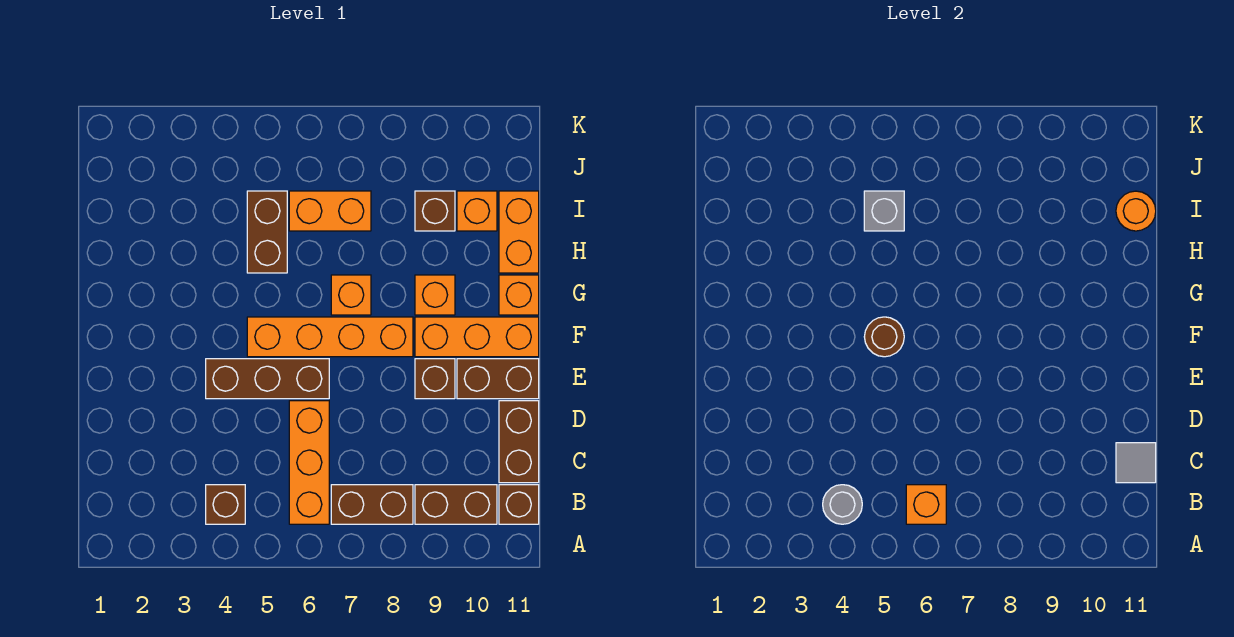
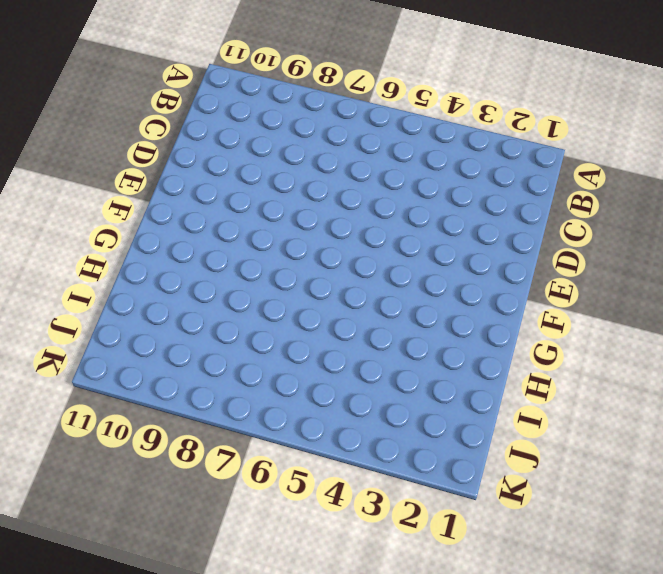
none -> brown 1x1 brick [206,485,245,524]
none -> orange 1x3 brick [289,401,329,524]
none -> brown 1x2 brick [331,485,413,524]

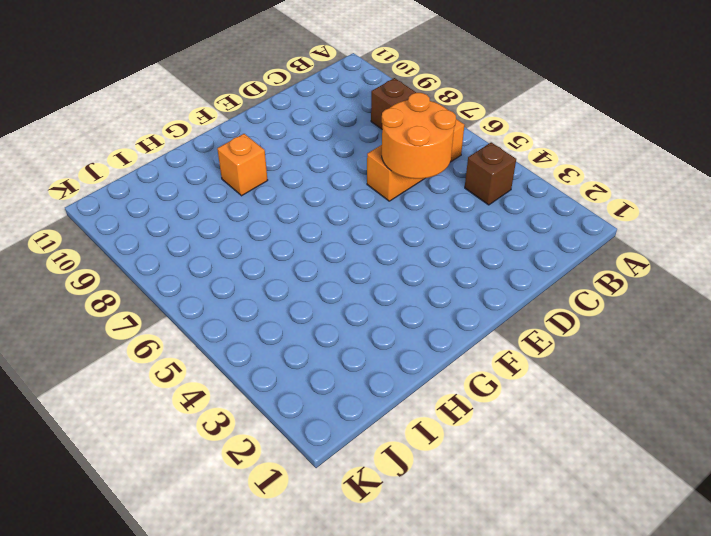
orange 2x2 round brick [382,93,456,179] -> none
none -> brown 1x2 brick [415,485,497,524]
none -> brown 1x1 brick [499,485,539,524]
none -> brown 1x2 brick [499,401,539,483]

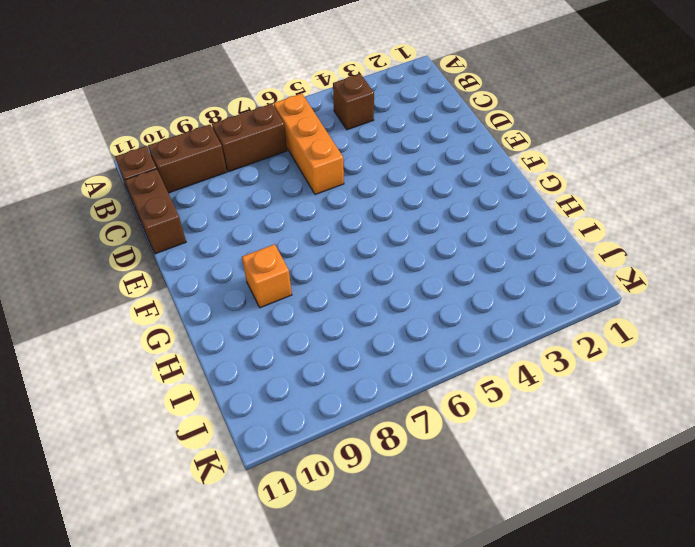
none -> brown 1x3 brick [206,359,329,399]
none -> brown 1x1 brick [415,359,455,399]
none -> brown 1x2 brick [457,359,539,399]

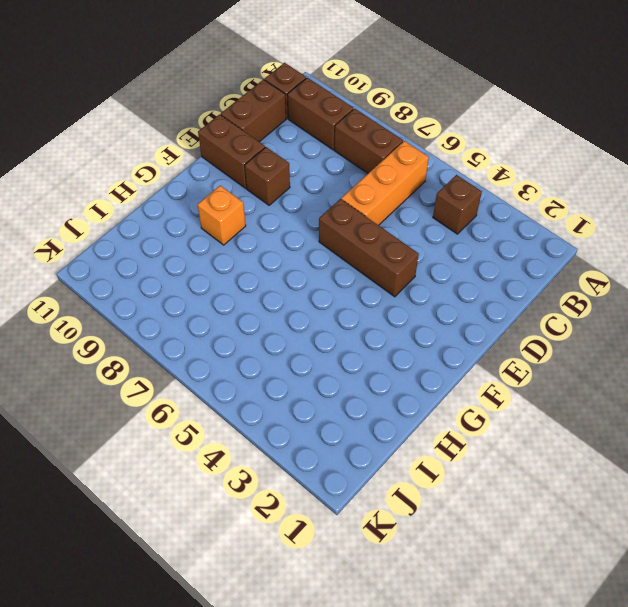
none -> orange 1x4 brick [247,317,413,357]
none -> orange 1x3 brick [415,317,539,357]
none -> orange 1x1 brick [331,275,371,315]

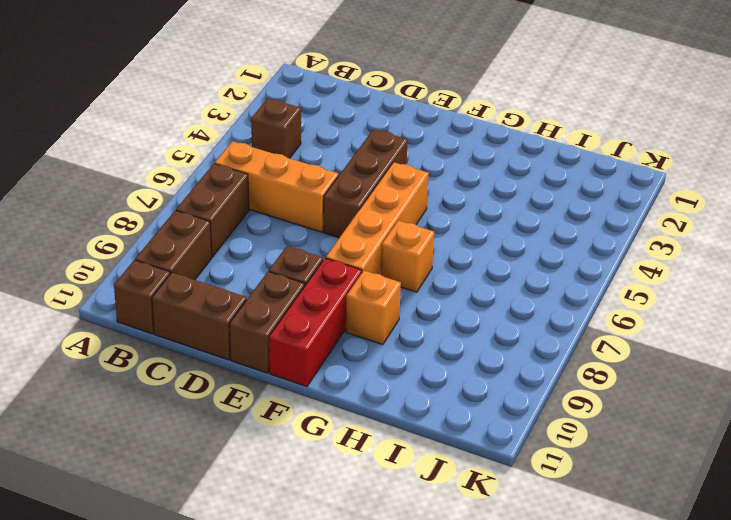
red 1x3 brick [269,258,362,387] -> orange 1x3 brick [415,317,539,357]
none -> orange 1x1 brick [499,275,539,315]
none -> brown 1x2 brick [247,191,287,273]
none -> orange 1x2 brick [499,191,539,273]

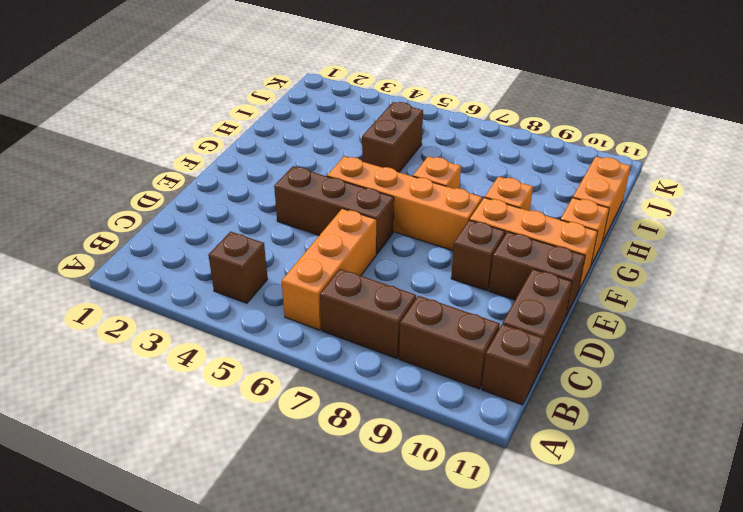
none -> orange 1x2 brick [289,191,371,231]
none -> brown 1x1 brick [415,191,455,231]
none -> orange 1x1 brick [457,191,497,231]

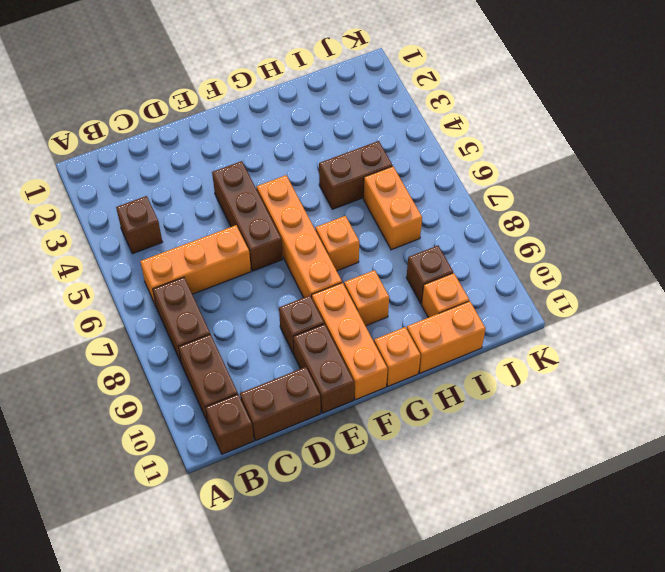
none -> grey 1x1 round brick [823,485,862,524]
none -> orange 1x1 brick [906,485,946,524]
none -> grey 1x1 tile [1116,443,1156,483]

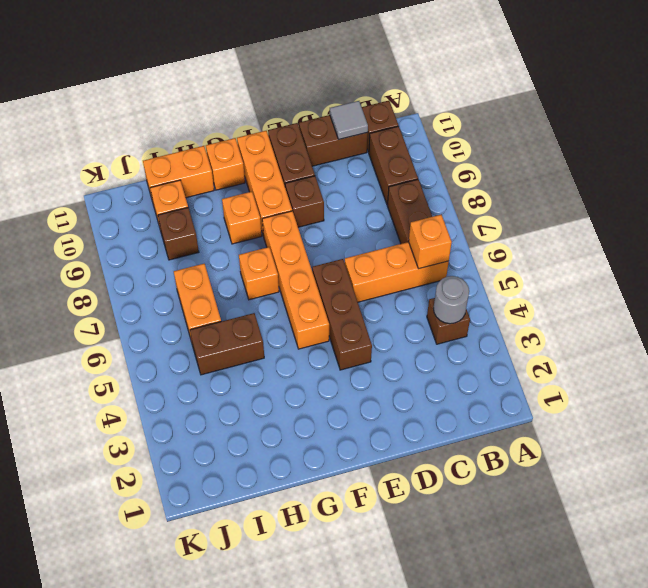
none -> brown 1x1 round brick [864,317,904,357]
none -> grey 1x1 brick [864,191,904,231]
none -> orange 1x1 round brick [1116,191,1156,231]

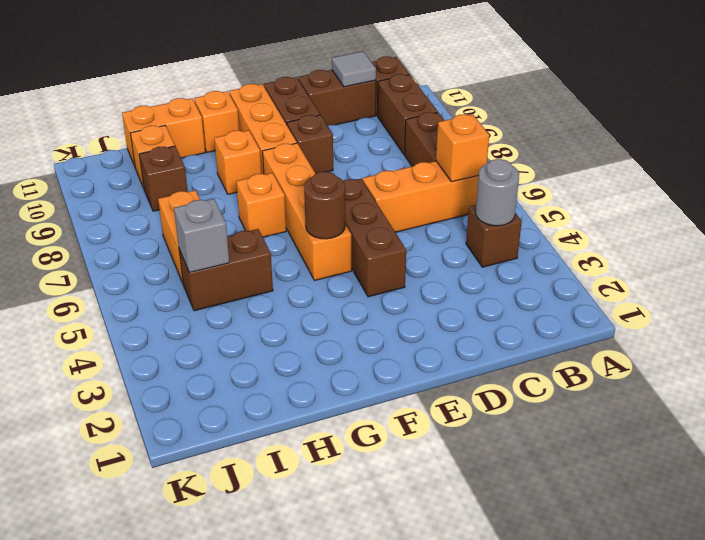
none -> orange 1x1 round brick [1116,191,1156,231]

